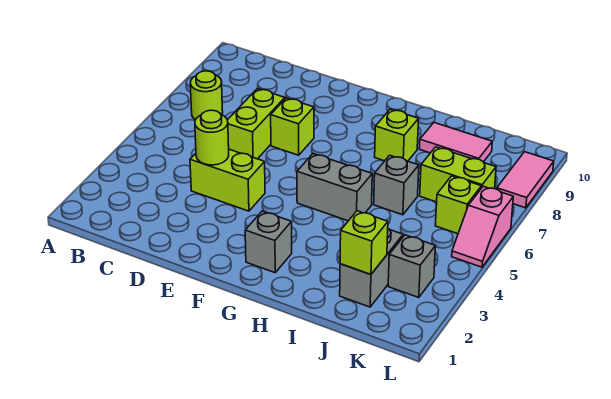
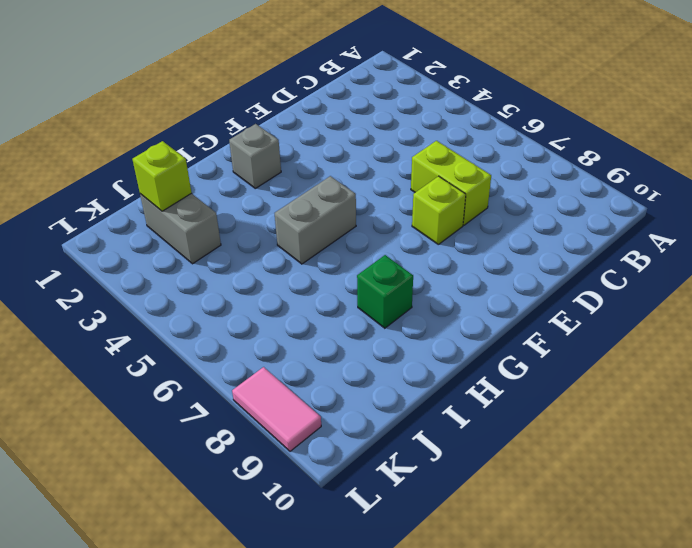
green 1x1 brick [357,255,413,328] -> lime 1x1 brick [375,109,419,161]
none -> lime 1x1 round brick [190,71,223,120]
none -> lime 1x2 brick [190,149,265,211]
none -> grey 1x1 brick [374,155,419,215]

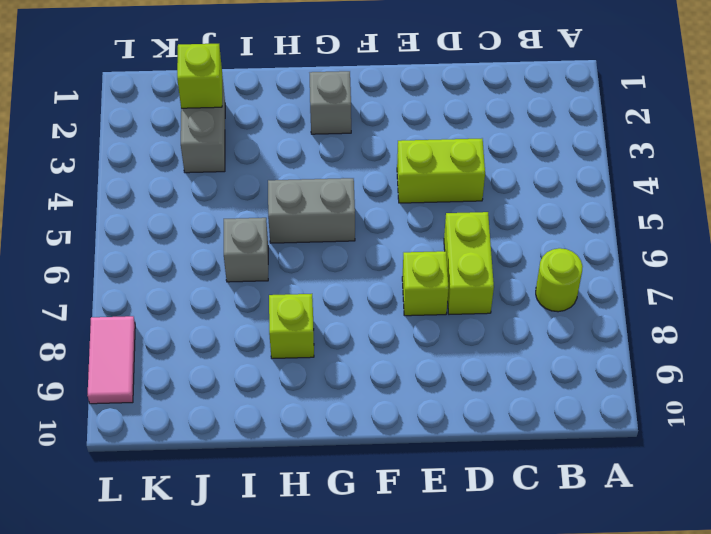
none -> pink 1x2 tile [419,123,492,162]
none -> lime 1x2 brick [420,147,496,202]
none -> grey 1x1 brick [388,235,435,298]

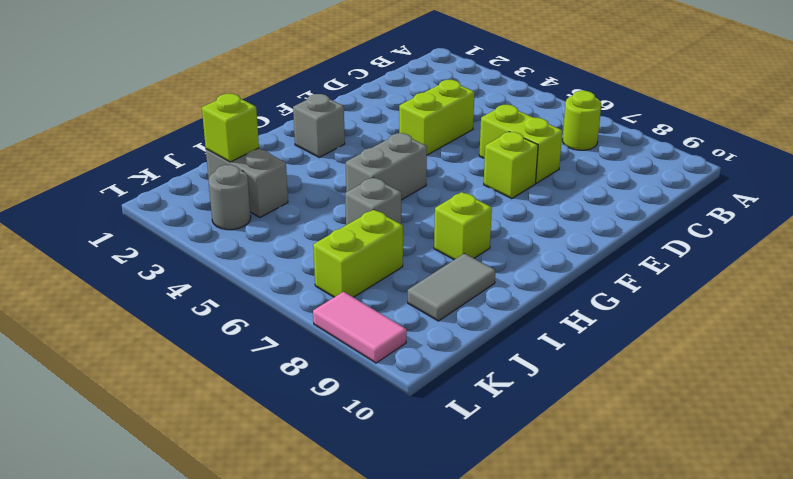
grey 1x2 tile [408,253,495,321] -> pink 1x2 tile [419,123,492,162]
grey 1x1 round brick [208,165,251,230] -> grey 1x1 brick [388,235,435,298]
none -> lime 1x1 brick [435,176,481,234]
none -> pink 1x2 slope [452,186,513,267]
none -> lime 1x1 round brick [195,110,229,165]

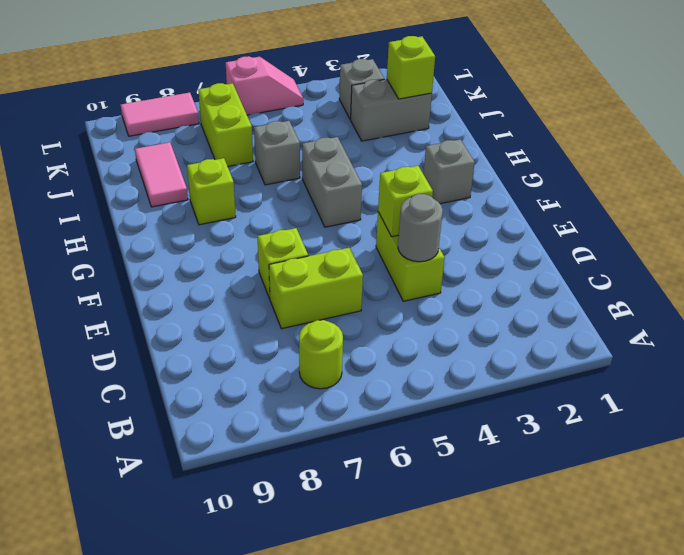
grey 1x1 round brick [398,194,443,262] -> lime 1x1 round brick [195,110,229,165]
lime 1x1 brick [378,166,433,237] -> lime 1x1 brick moved to [435,176,481,234]

